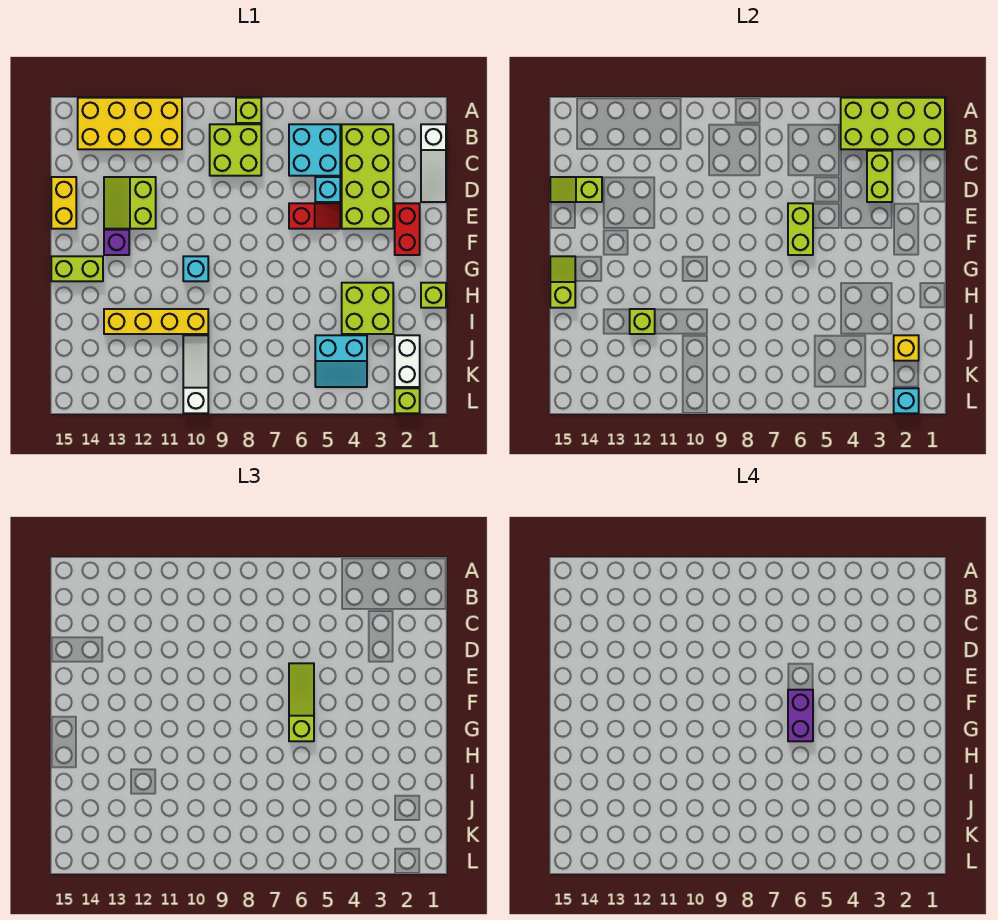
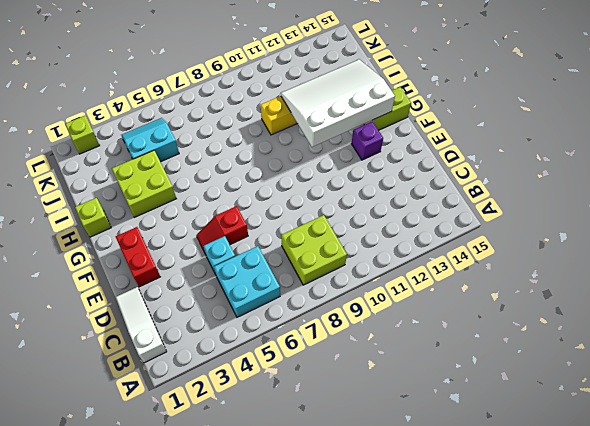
white 3x4 slope [281,60,395,147] -> lime 1x1 brick [630,309,655,334]
none -> lime 1x1 brick [236,98,261,123]
none -> yellow 2x4 brick [78,98,182,149]
none -> lime 2x4 brick [342,124,393,229]
none -> lime 2x2 slope [104,177,156,229]

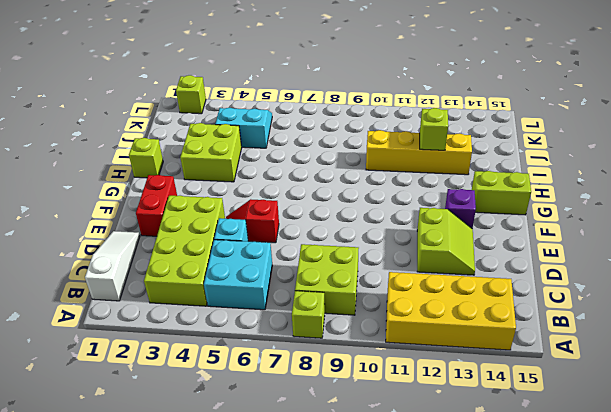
none -> yellow 1x2 brick [51,177,76,229]
none -> cyan 1x1 brick [183,256,208,281]
none -> white 1x2 brick [395,335,420,387]
none -> white 1x3 slope [183,335,208,413]

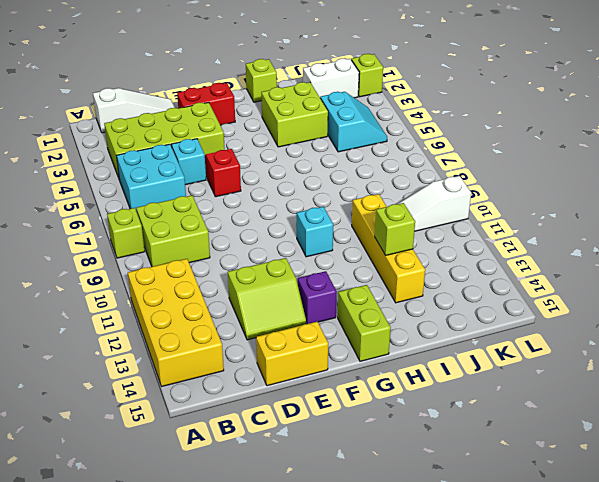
none -> lime 2x4 brick [841,98,945,149]
none -> lime 1x2 brick [867,151,892,202]
none -> lime 1x2 slope [550,177,602,202]
none -> lime 1x2 brick [788,203,813,255]

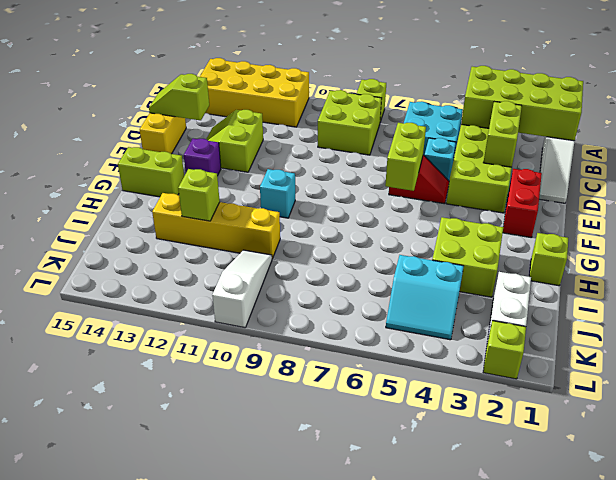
none -> lime 1x2 slope [550,256,575,308]
none -> yellow 1x1 brick [894,335,919,361]
none -> cyan 1x1 brick [894,388,919,413]
none -> lime 1x3 slope [289,663,314,741]

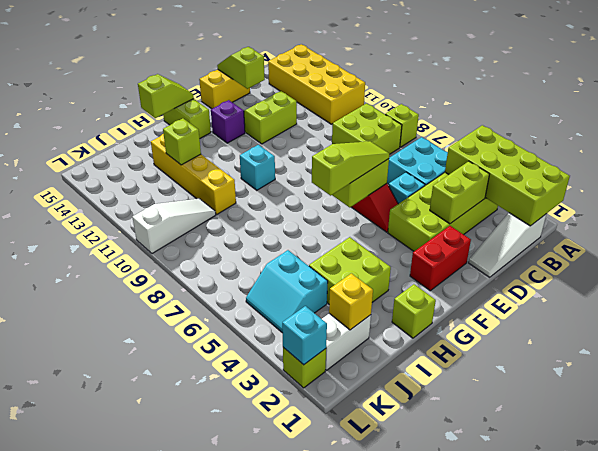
none -> purple 1x2 brick [788,690,813,741]

